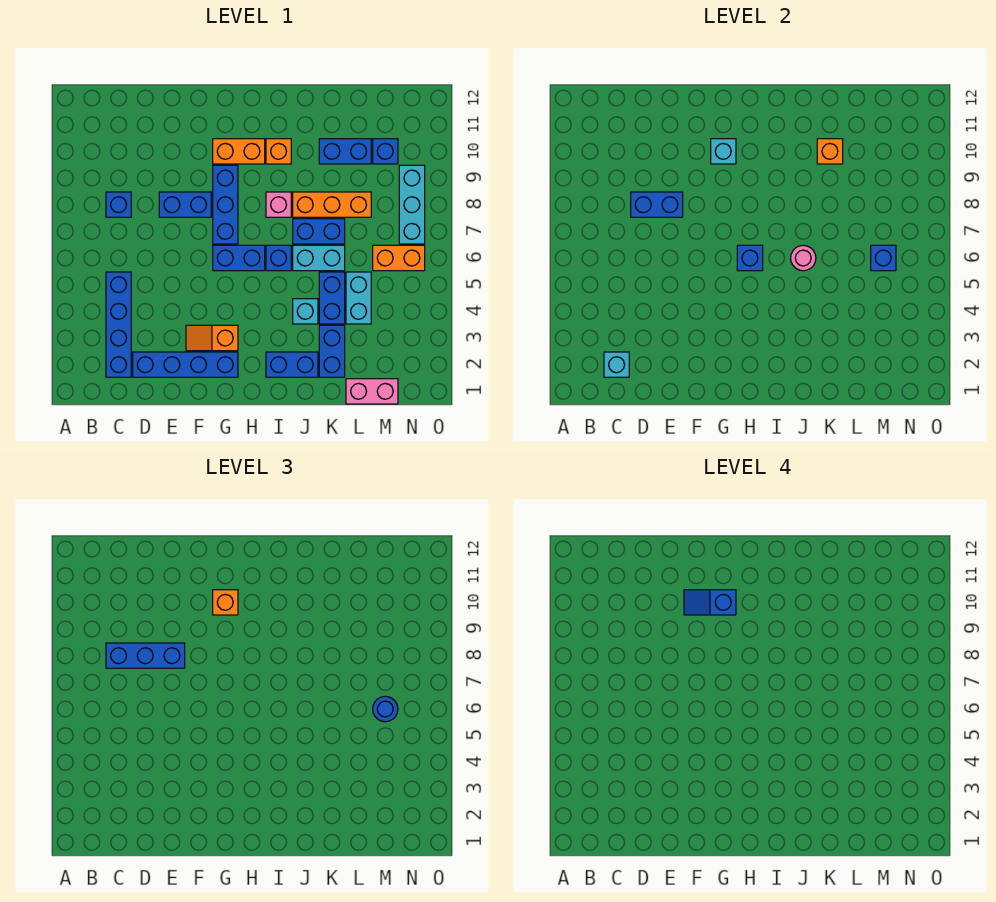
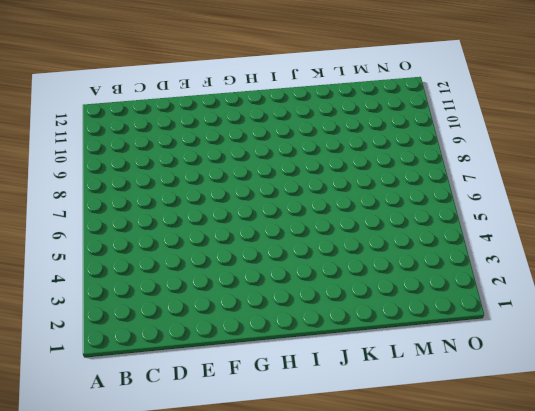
none -> blue 1x4 brick [106,272,131,377]
none -> blue 1x1 brick [106,192,131,217]
none -> blue 1x4 brick [133,352,238,377]
none -> blue 1x2 brick [159,192,211,217]

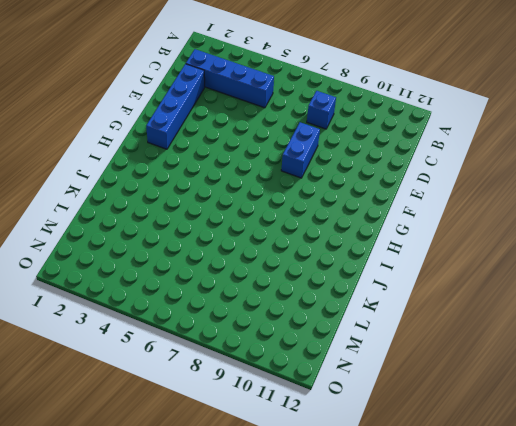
none -> orange 1x2 slope [186,325,238,351]
none -> blue 1x2 brick [213,245,265,271]
none -> blue 1x3 brick [213,165,238,244]
none -> orange 1x2 brick [213,139,265,164]

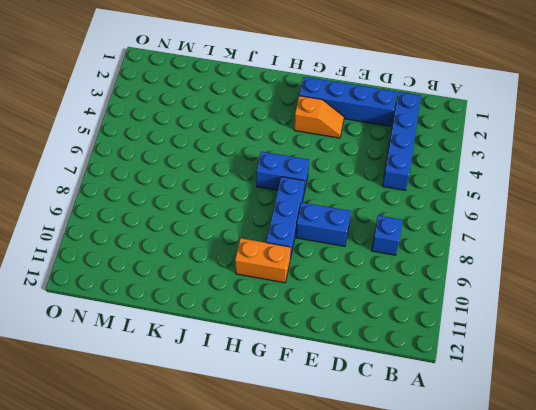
none -> blue 1x2 brick [266,352,318,377]
none -> blue 1x1 brick [266,245,291,271]
none -> pink 1x1 brick [266,192,291,217]
none -> orange 1x1 brick [266,139,291,164]

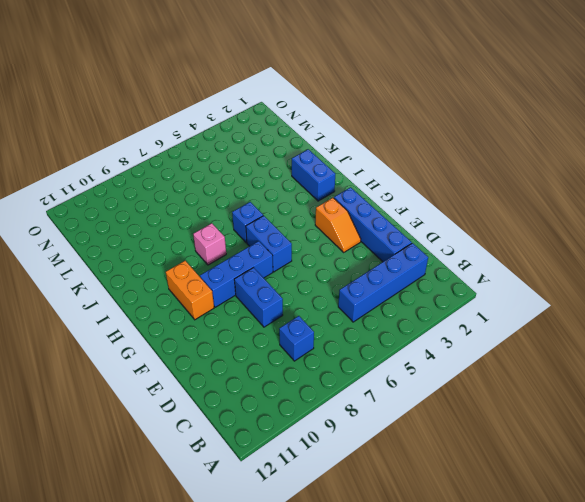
none -> orange 1x1 brick [266,139,291,164]
none -> cyan 1x1 brick [293,299,318,324]
none -> cyan 1x2 brick [293,245,345,271]
none -> blue 1x2 brick [293,219,345,244]

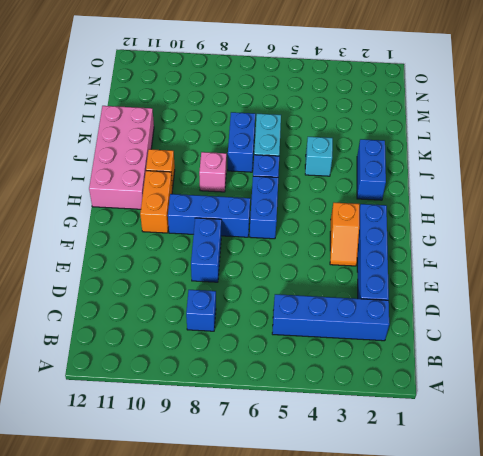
pink 2x4 brick [89,106,154,209] -> none
none -> orange 1x3 brick [293,192,371,217]
none -> blue 1x2 brick [319,325,345,377]
none -> blue 1x2 brick [319,272,345,324]
none -> blue 1x2 brick [319,139,371,164]

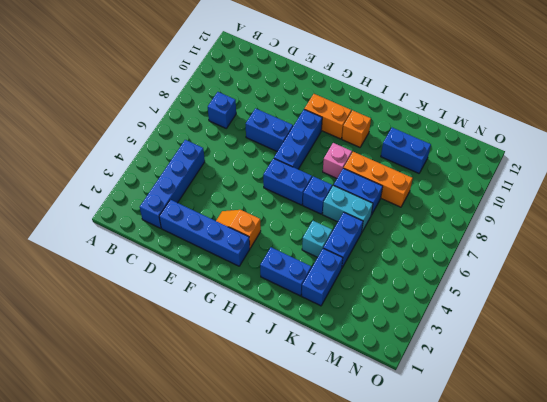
none -> pink 1x2 brick [346,379,398,404]
none -> cyan 1x2 brick [346,272,371,324]
none -> orange 1x2 brick [373,245,425,271]
none -> blue 1x1 brick [373,139,398,164]

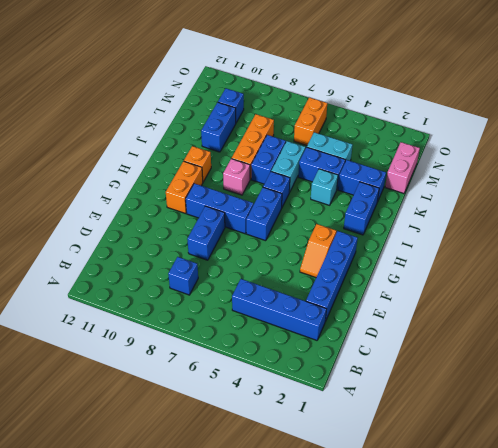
none -> cyan 1x3 brick [399,165,425,244]
none -> cyan 1x1 brick [604,352,629,377]
none -> blue 1x2 brick [631,192,683,217]
none -> cyan 1x1 brick [711,139,736,164]

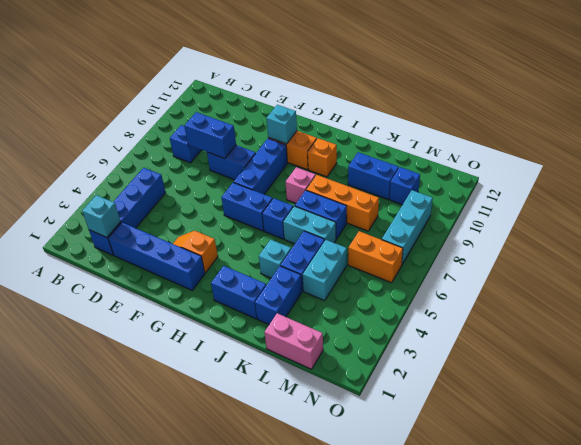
none -> blue 1x1 brick [737,245,763,271]
none -> pink 1x1 round brick [791,245,816,271]
none -> orange 1x1 brick [817,139,843,164]
none -> blue 1x1 brick [871,245,896,271]

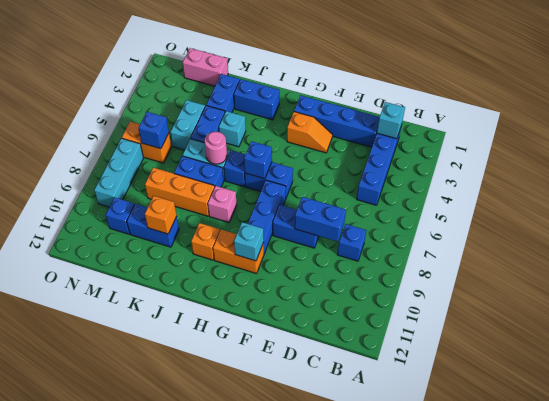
none -> blue 1x3 brick [106,643,185,668]
none -> orange 1x1 brick [213,590,238,615]
none -> blue 1x1 round brick [373,696,398,722]
none -> blue 1x2 slope [684,590,736,615]

